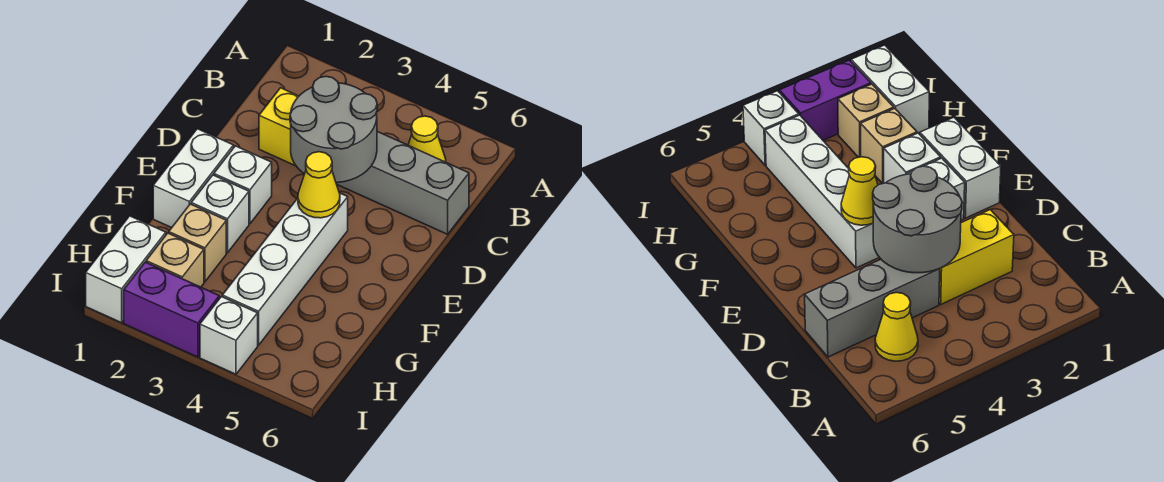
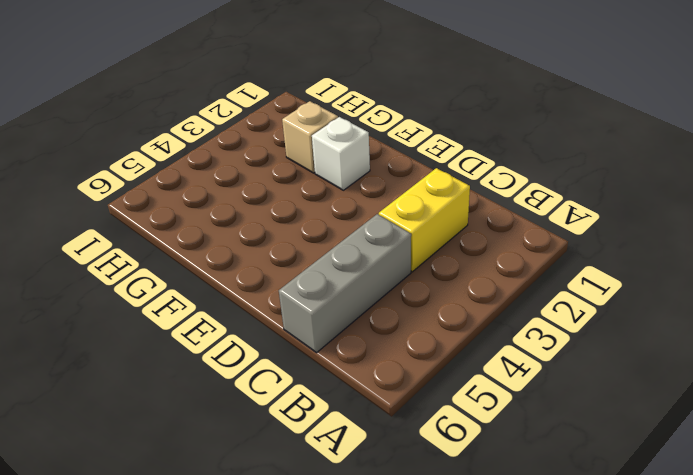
none -> yellow 1x1 cone [408,116,446,162]
none -> white 1x2 brick [153,129,234,228]
none -> white 1x1 brick [214,146,272,224]

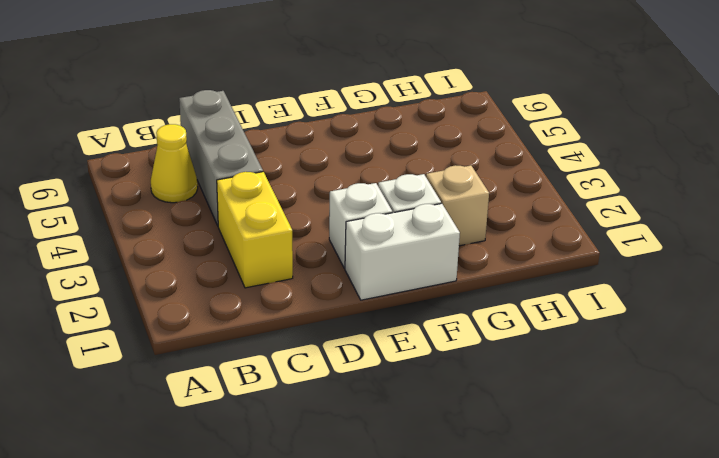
none -> white 1x4 brick [222,193,348,345]
none -> white 1x2 brick [86,216,166,323]
none -> tan 1x1 brick [146,233,204,287]

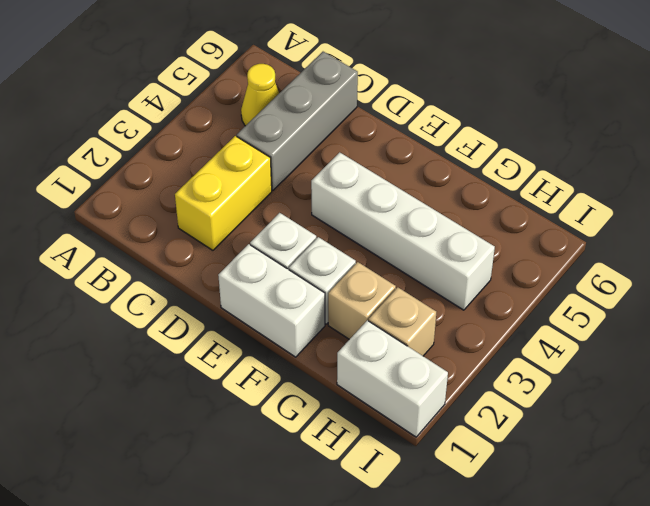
none -> purple 1x2 brick [124,262,219,357]
none -> white 1x1 brick [200,297,258,374]
none -> grey 2x2 round brick [290,76,377,183]

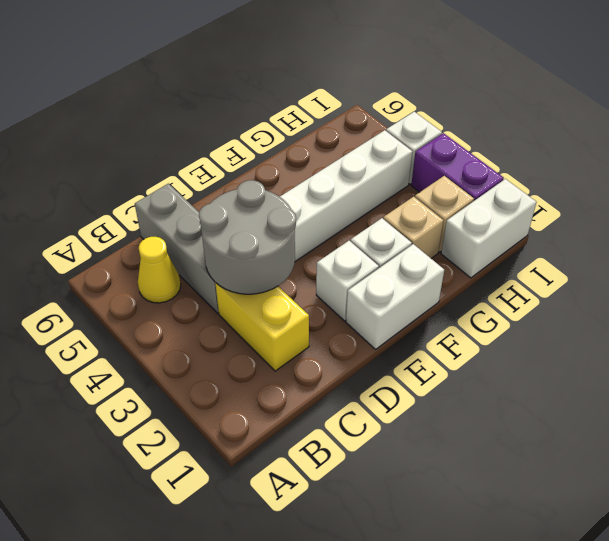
none -> yellow 1x1 cone [298,152,340,218]

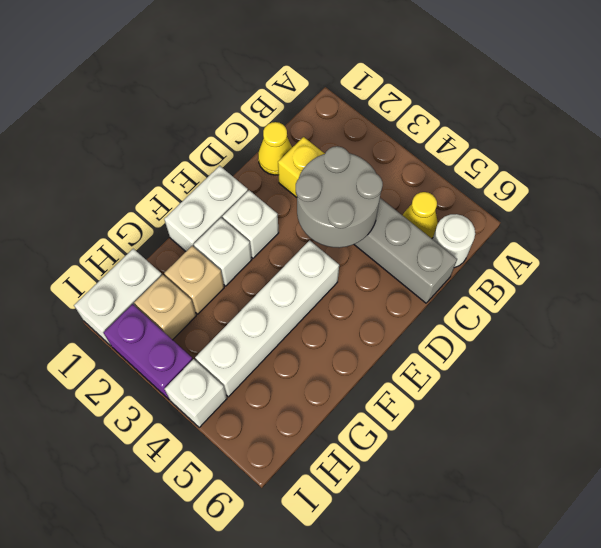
white 1x1 round brick [433,214,475,268] -> none
yellow 1x1 cone [258,122,292,175] -> yellow 1x1 cone moved to [298,152,340,218]

